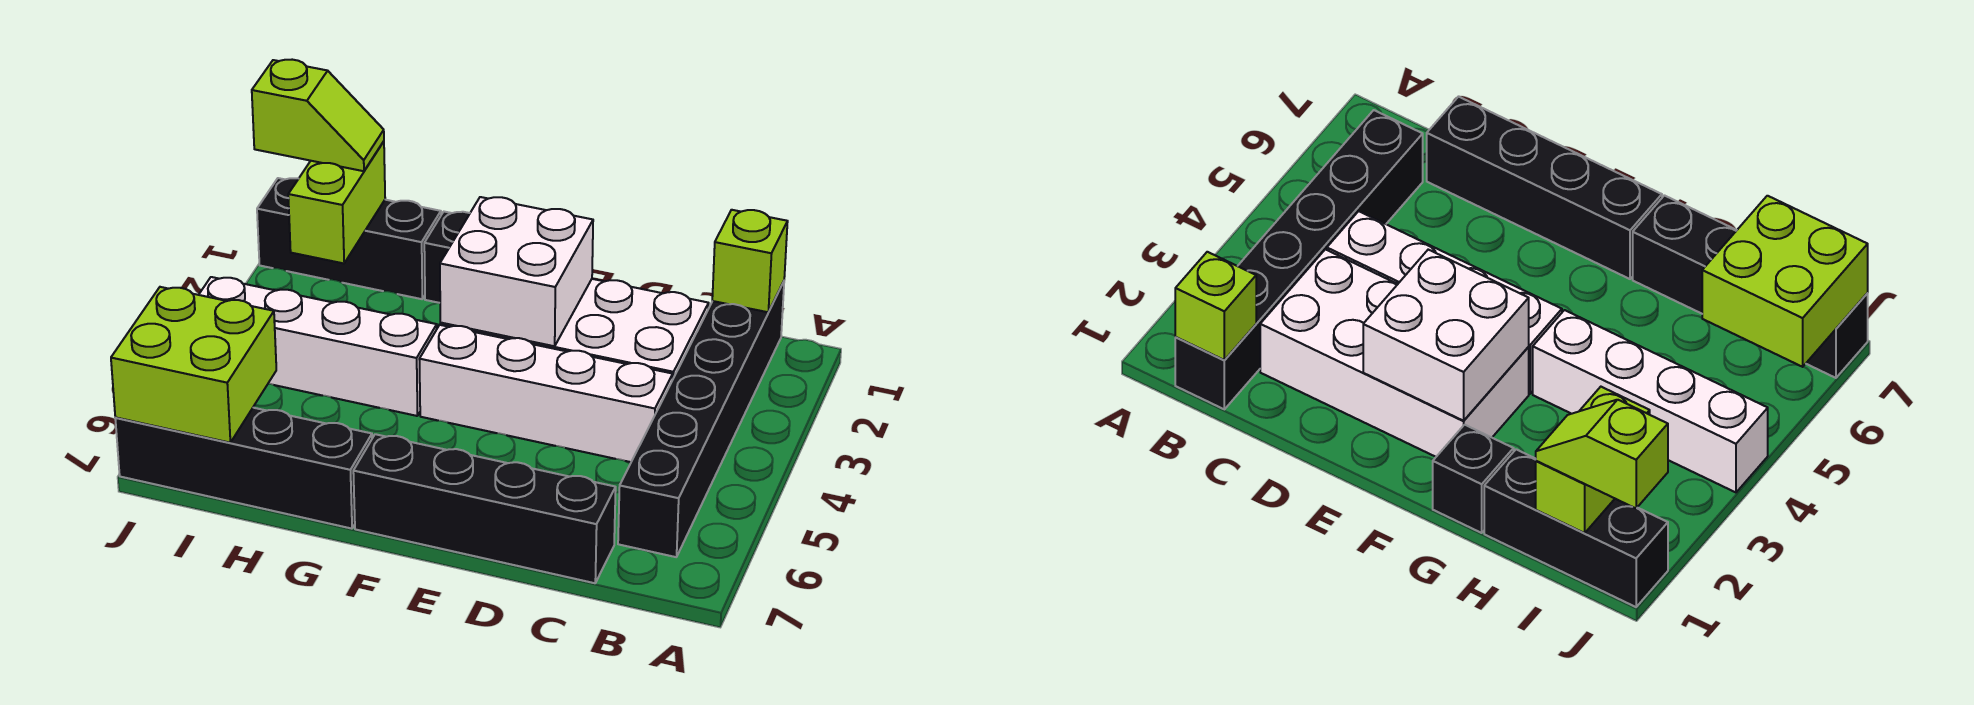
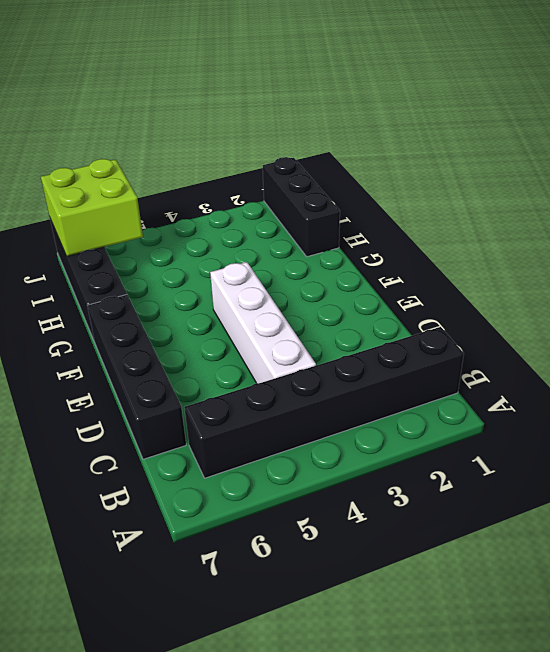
none -> white 2x4 brick [440,279,709,378]
none -> black 1x1 brick [424,212,470,303]
none -> white 1x4 brick [199,277,437,416]

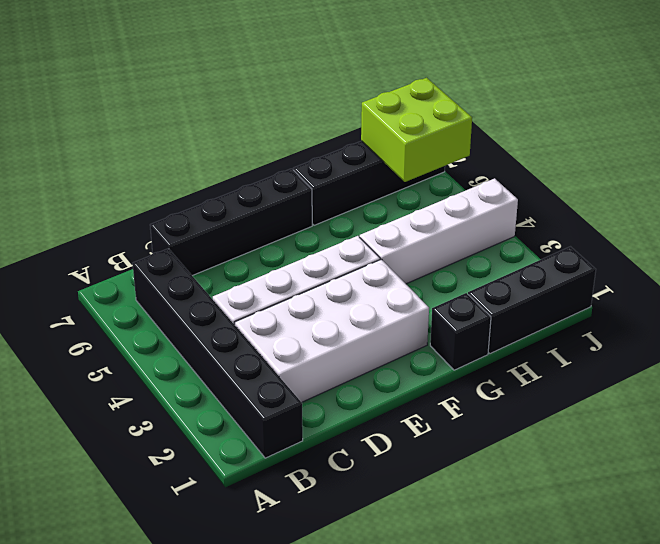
none -> lime 1x1 brick [712,210,788,312]
none -> white 2x2 brick [440,197,593,346]
none -> lime 1x2 brick [288,141,385,263]

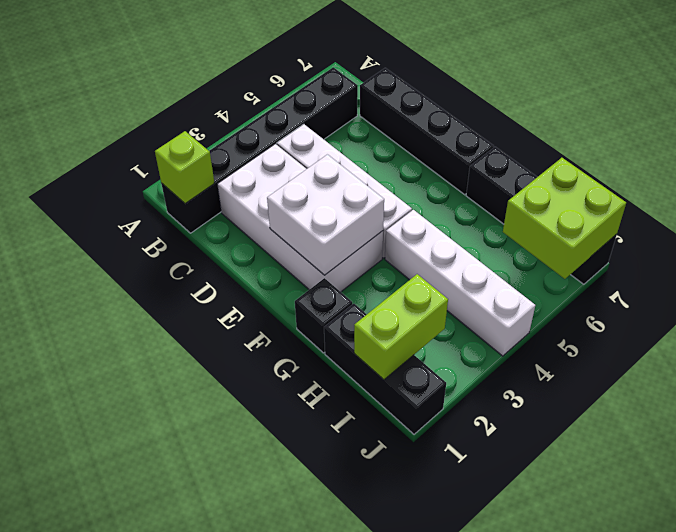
none -> lime 1x2 slope [252,60,384,171]

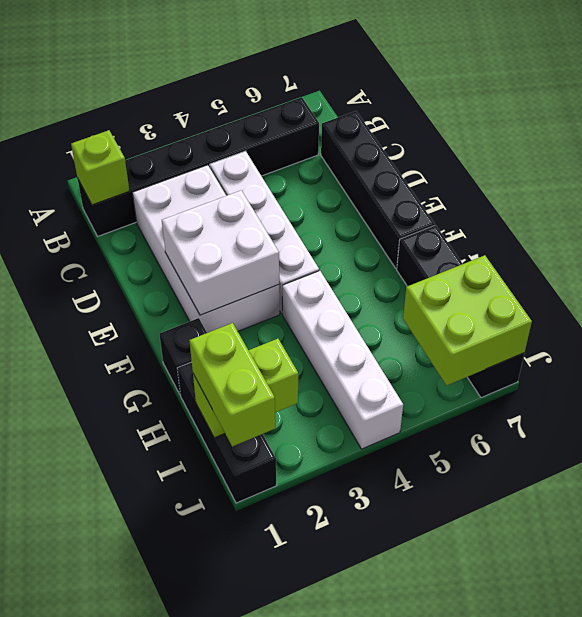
lime 1x2 brick [189,323,275,446] -> lime 1x2 slope [252,60,384,171]

